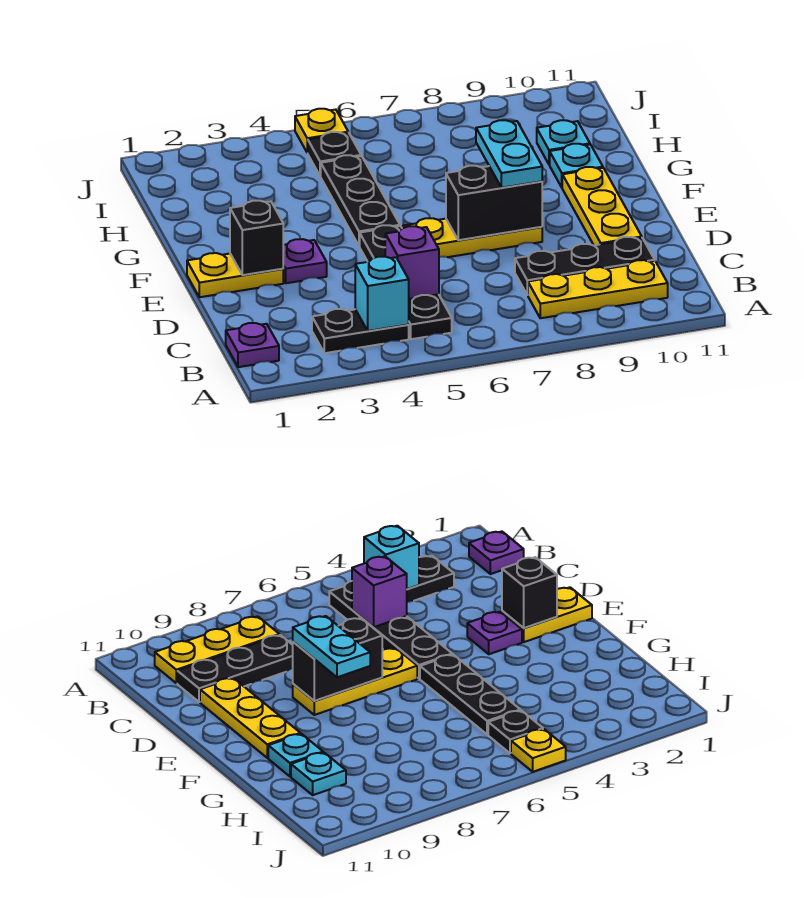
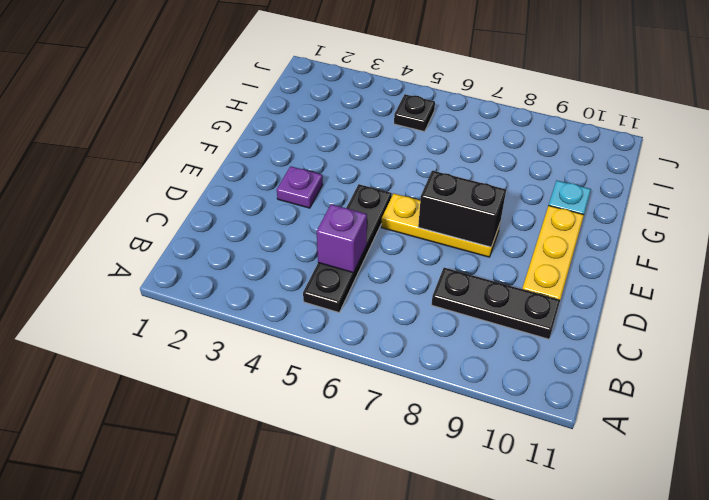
none -> purple 1x1 plate [226,323,279,367]
none -> black 1x2 plate [312,309,409,353]
none -> yellow 1x3 plate [528,260,668,318]

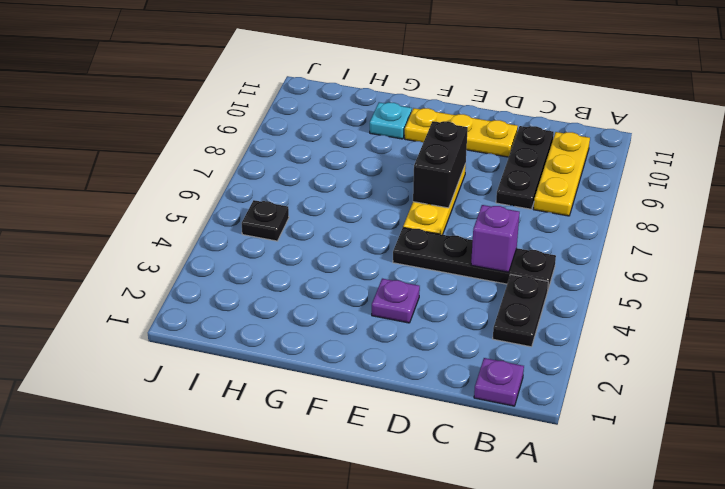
none -> yellow 1x2 plate [187,253,283,297]
none -> black 1x3 plate [321,155,400,246]
none -> cyan 1x1 plate [537,120,590,165]

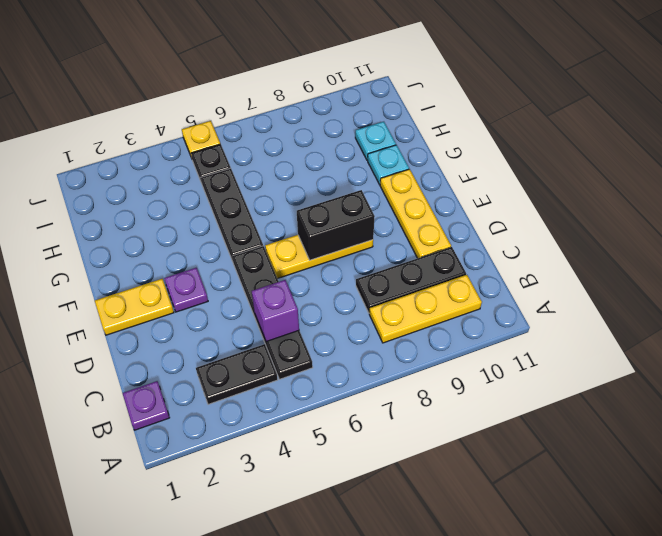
none -> cyan 1x1 brick [355,257,409,331]
none -> black 1x1 brick [230,201,283,275]
none -> cyan 1x2 plate [476,120,542,188]

